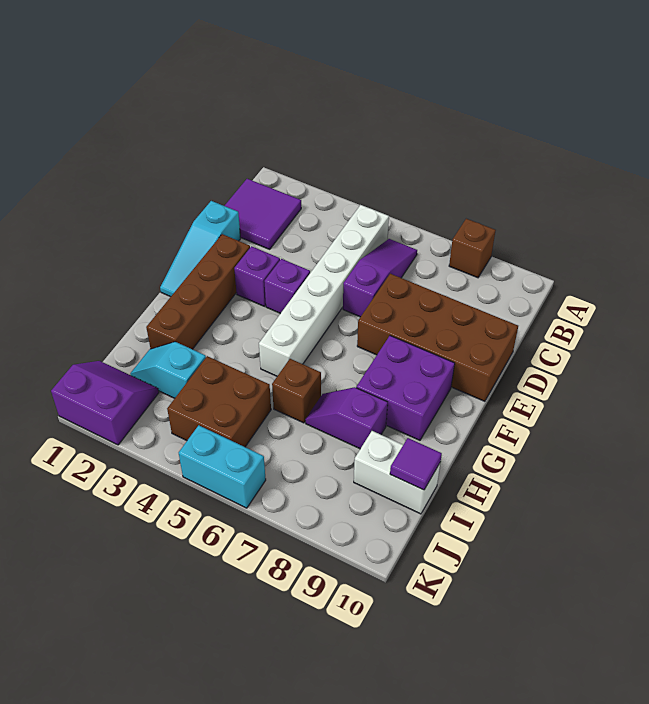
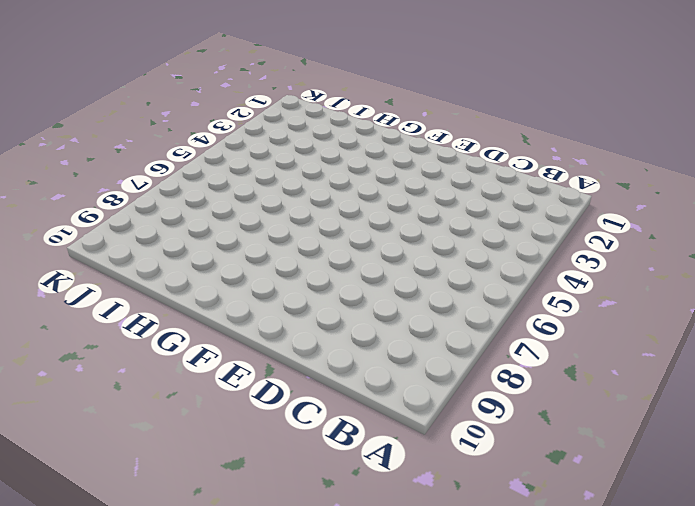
none -> brown 1x1 brick [449,219,496,278]
none -> purple 2x2 tile [225,179,301,249]
none -> white 1x6 brick [259,205,389,376]

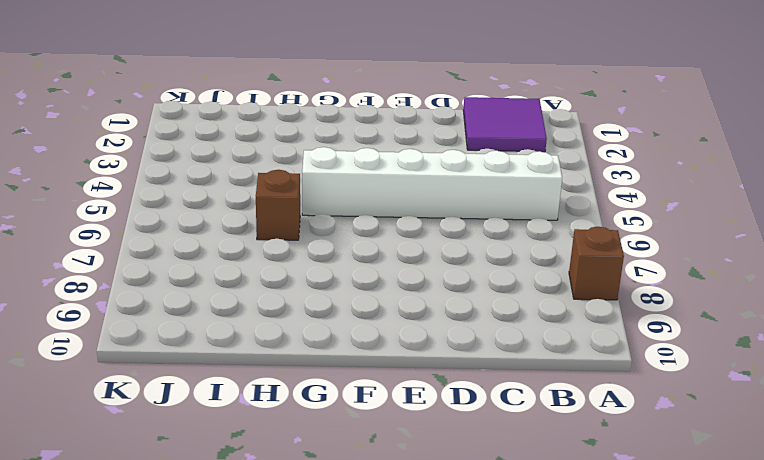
none -> purple 1x3 slope [343,239,417,317]
none -> cyan 1x3 slope [160,201,241,297]
none -> brown 2x4 brick [357,274,518,401]

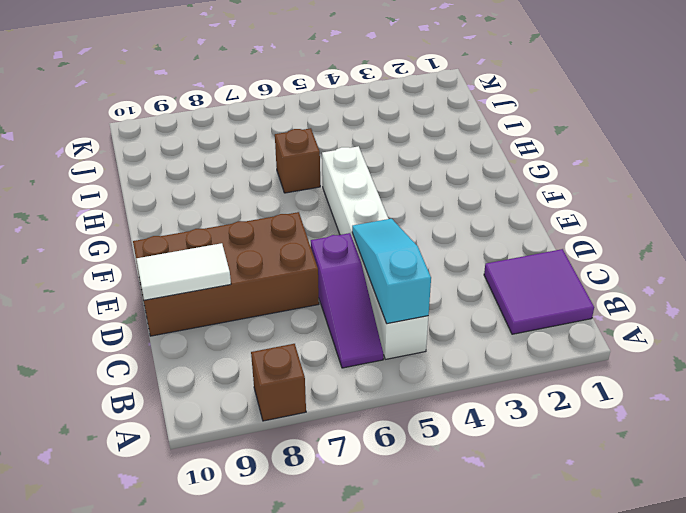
cyan 1x3 slope [352,219,431,324] -> cyan 1x3 slope moved to [160,201,241,297]
white 1x2 tile [136,243,231,300] -> none
none -> brown 1x4 brick [146,234,250,349]
none -> purple 1x1 brick [234,246,280,306]
none -> purple 1x1 brick [265,259,310,314]

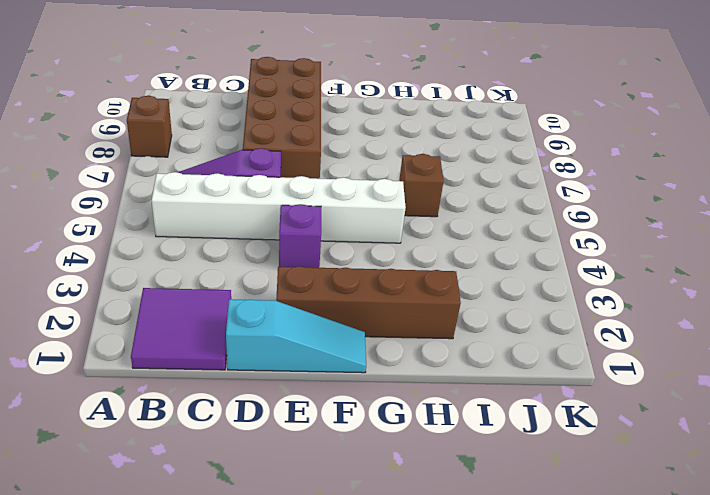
none -> purple 1x1 brick [234,246,280,306]
none -> purple 2x2 brick [356,336,455,440]
none -> purple 1x2 slope [305,387,388,449]

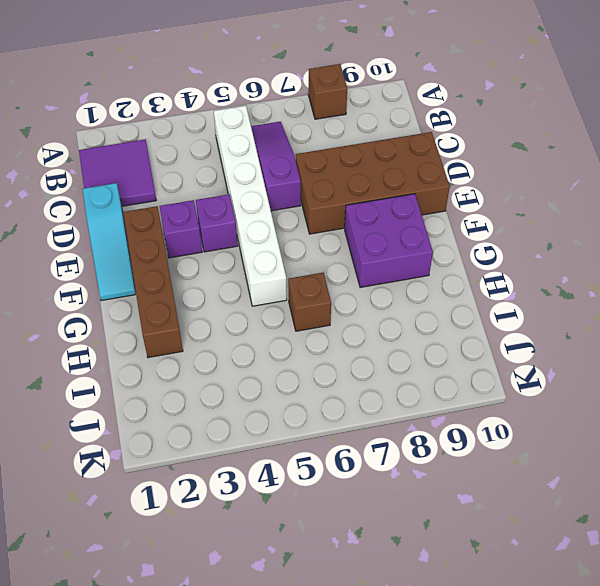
none -> purple 1x2 slope [305,387,388,449]
none -> cyan 1x2 slope [130,342,206,398]
none -> brown 2x2 brick [167,356,271,447]

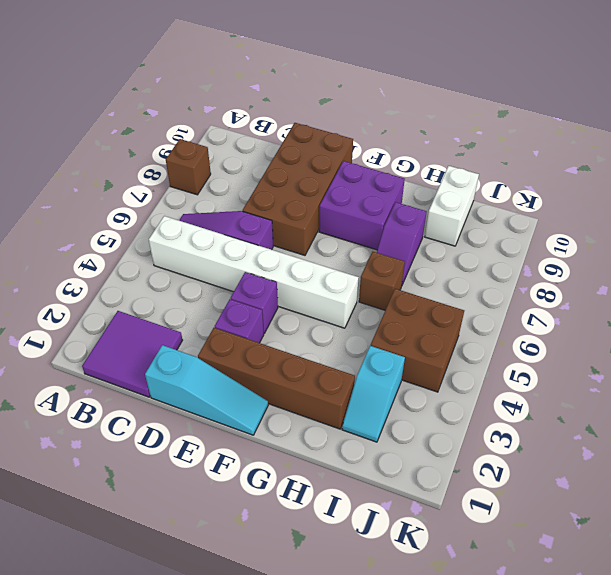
none -> purple 2x2 slope [51,361,159,445]
none -> cyan 1x2 brick [179,425,266,508]
none -> purple 1x1 tile [390,438,442,490]

